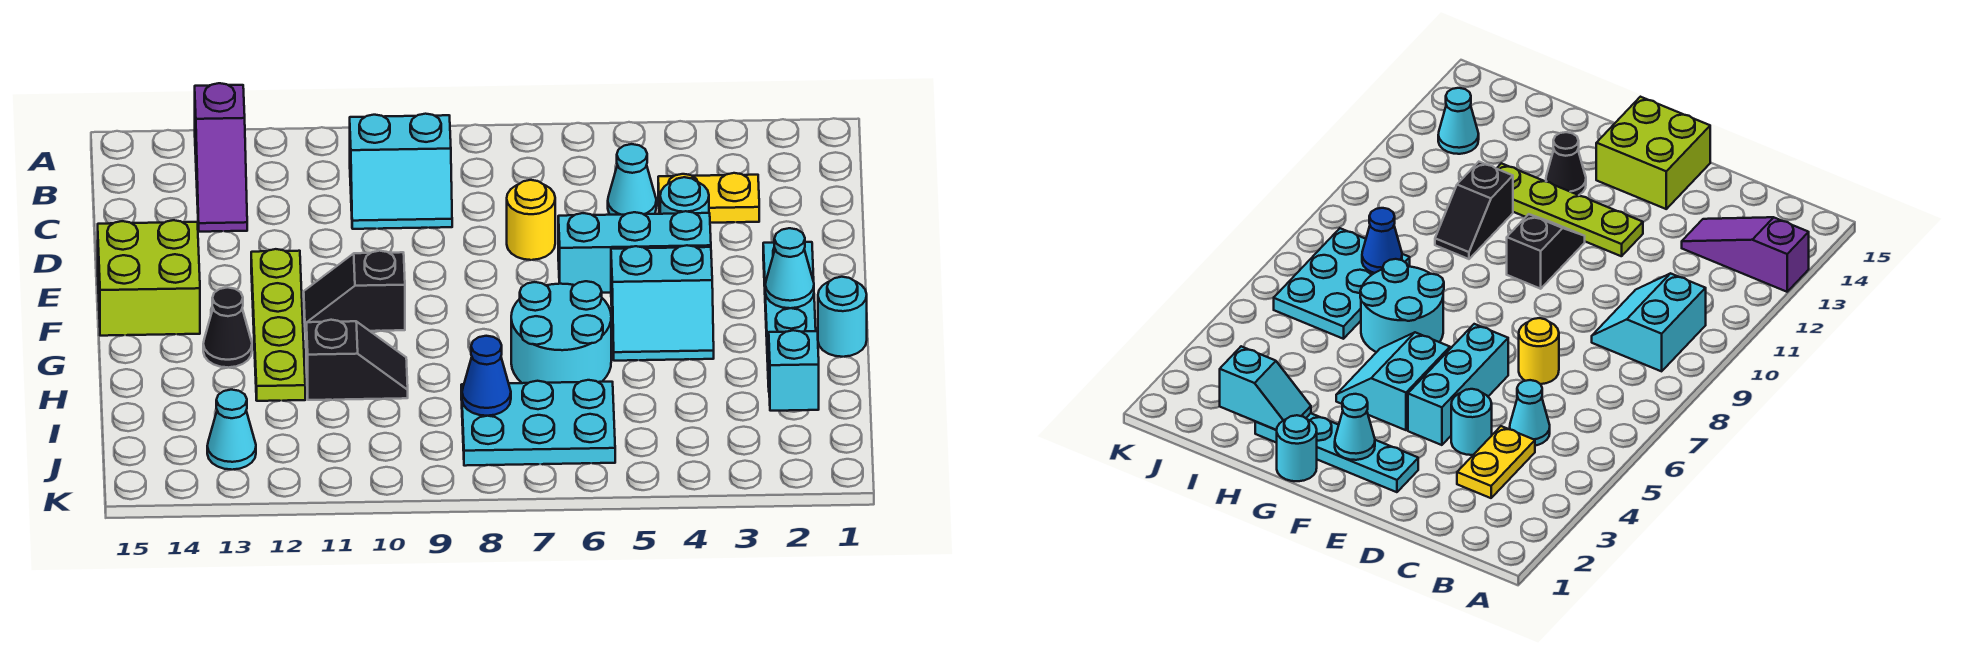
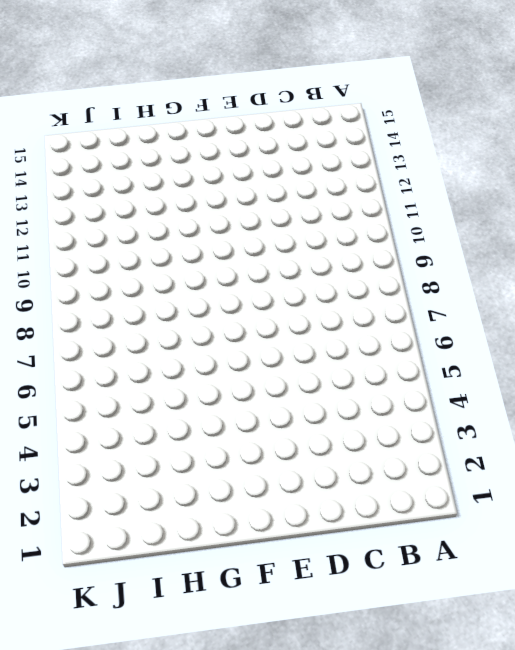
none -> purple 1x3 slope [195,83,247,232]
none -> cyan 2x2 slope [350,114,452,229]
none -> yellow 1x2 plate [658,173,759,223]

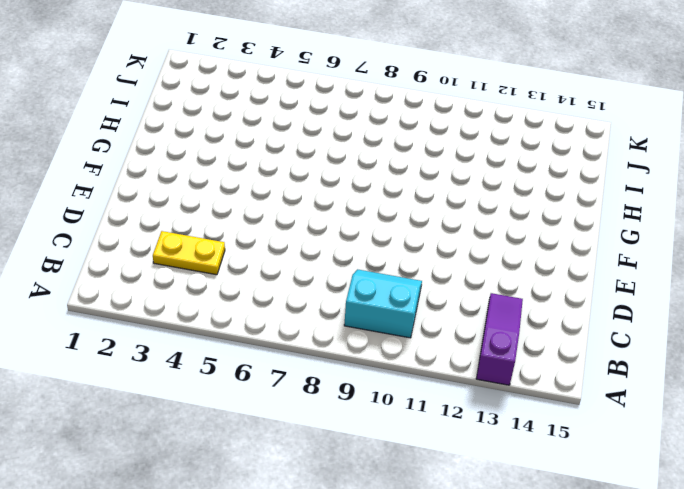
none -> cyan 1x1 cone [608,144,656,215]
none -> cyan 1x1 round brick [660,177,709,214]
none -> yellow 1x1 round brick [507,180,555,260]

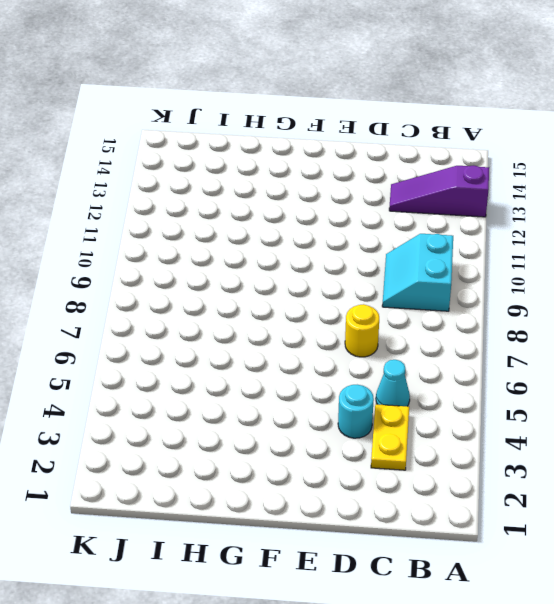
none -> cyan 1x4 plate [763,242,816,387]
none -> cyan 1x3 brick [558,211,711,293]
none -> lime 1x4 plate [251,249,305,401]

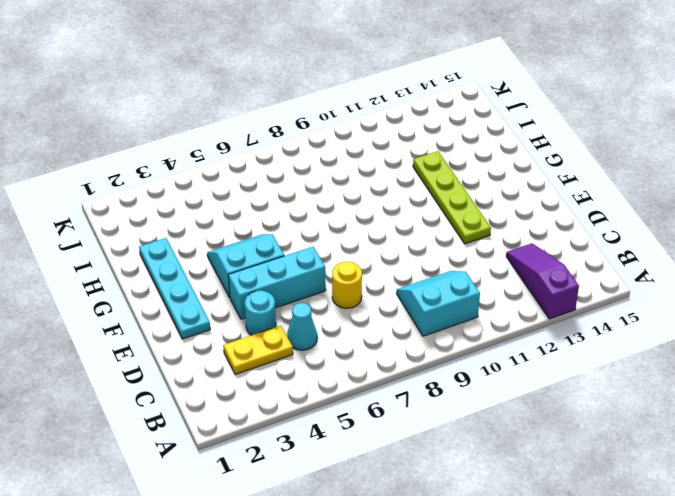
none -> lime 2x2 brick [98,220,200,336]
none -> black 1x2 slope [304,251,405,332]
none -> cyan 1x1 round brick [818,277,867,357]

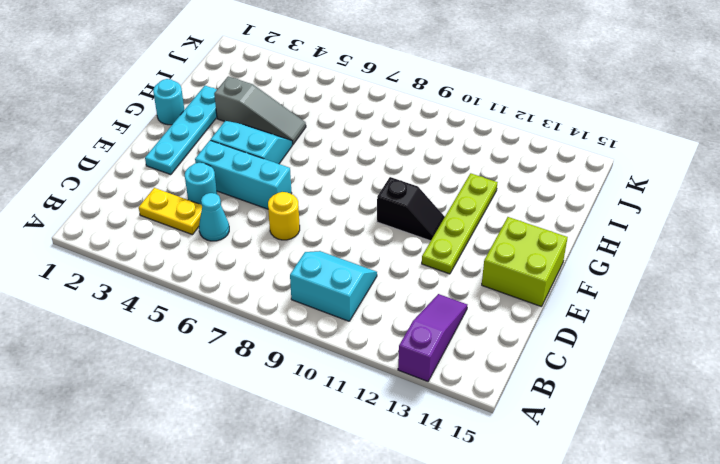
grey 1x3 slope [214,76,306,144] -> none
none -> cyan 2x2 round brick [511,281,611,383]
none -> black 1x1 cone [203,287,252,367]
none -> black 1x2 slope [306,320,408,400]

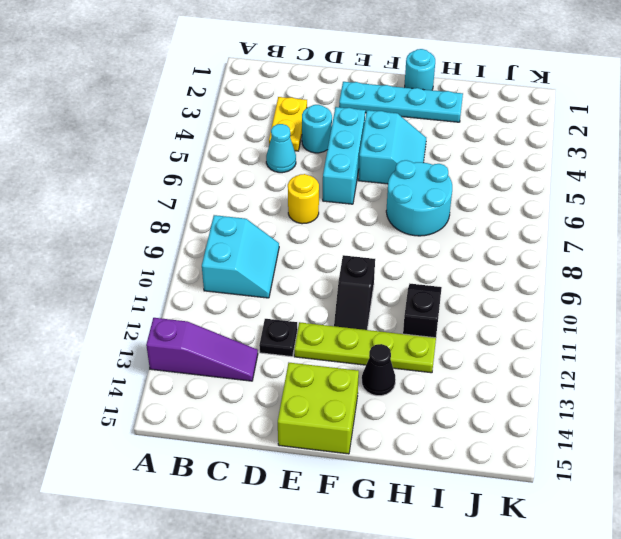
black 1x1 plate [259,319,298,357] -> none
none -> cyan 2x3 plate [461,380,615,466]
none -> cyan 1x1 cone [207,390,256,470]
none -> cyan 1x1 cone [765,228,814,308]

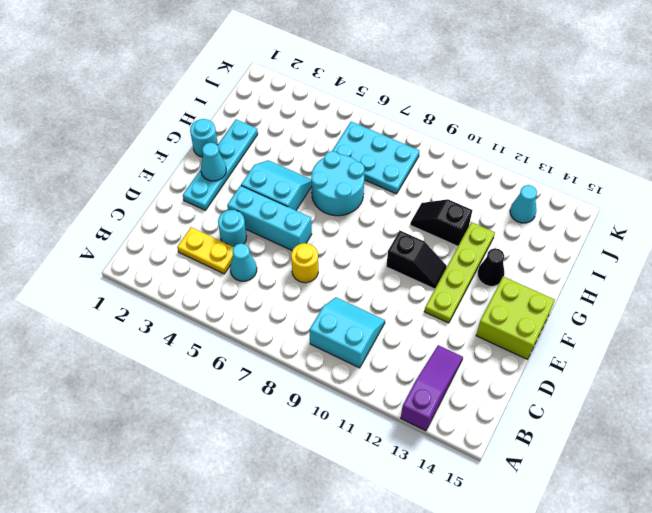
none -> cyan 1x2 slope [767,330,819,411]
none -> blue 1x1 cone [462,336,511,416]

